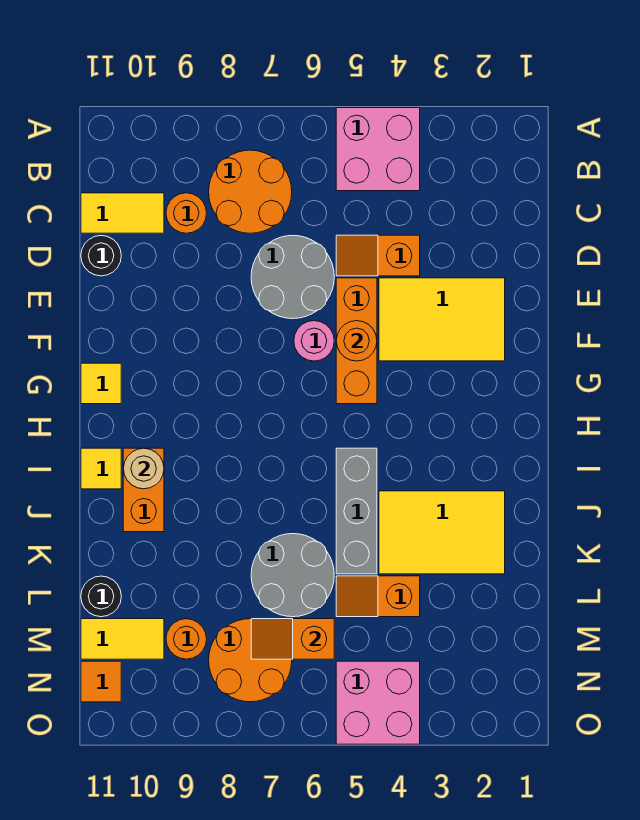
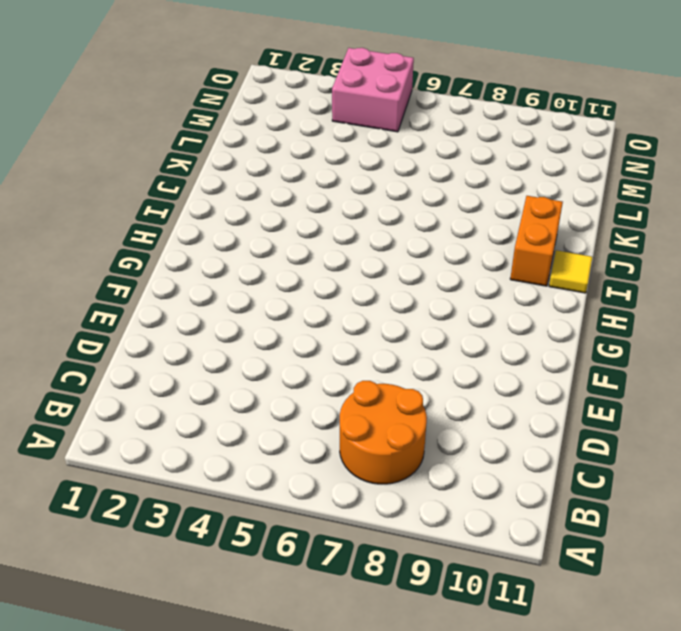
none -> pink 2x2 brick [336,108,420,191]
none -> orange 1x1 round brick [166,193,207,233]
none -> yellow 1x2 tile [81,193,164,233]

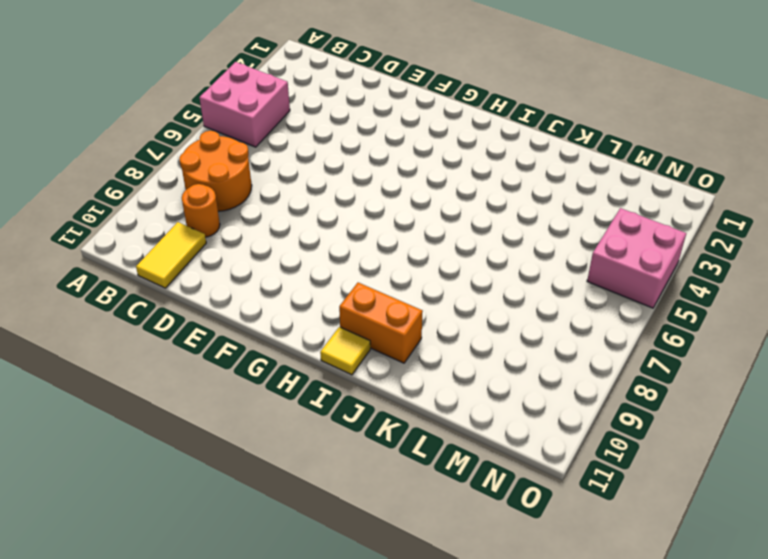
none -> orange 1x2 slope [336,235,420,276]
none -> grey 2x2 round brick [251,235,334,319]
none -> black 1x1 round brick [81,236,121,276]

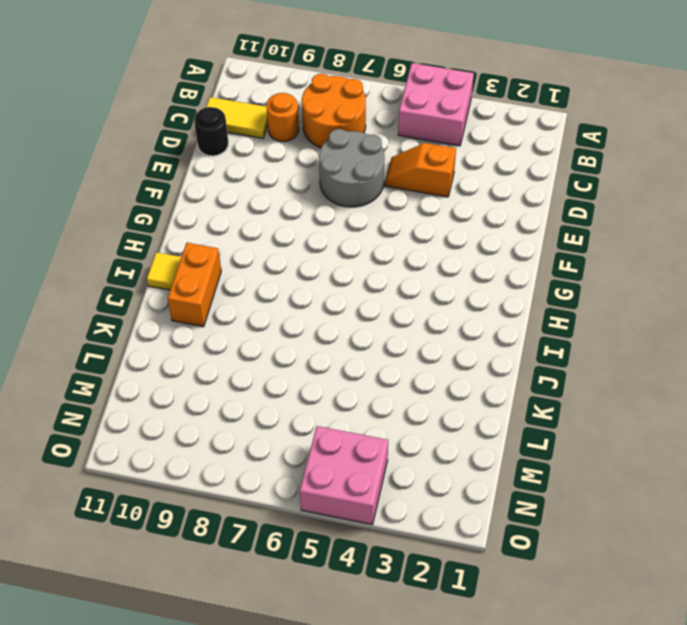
none -> yellow 2x3 tile [379,278,505,361]
none -> orange 1x3 brick [336,278,377,404]
none -> pink 1x1 round brick [294,321,334,361]

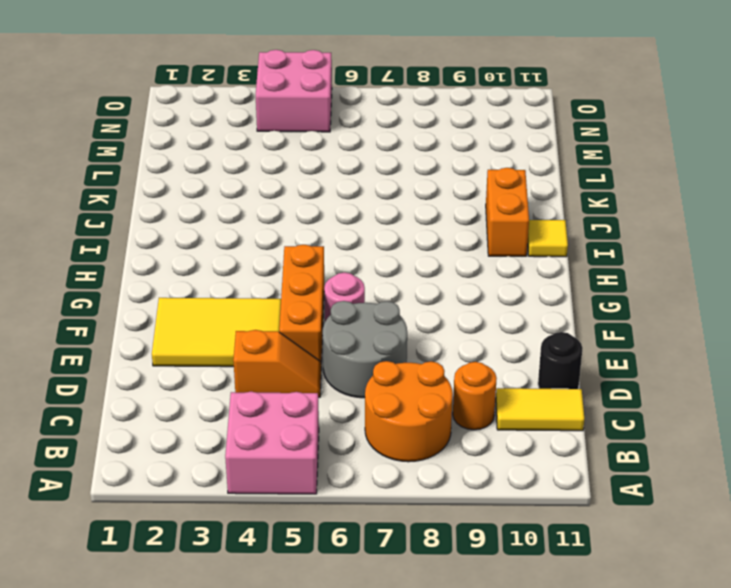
none -> yellow 1x1 tile [81,363,121,404]
none -> grey 1x3 brick [336,448,377,574]
none -> yellow 2x3 tile [379,491,505,574]

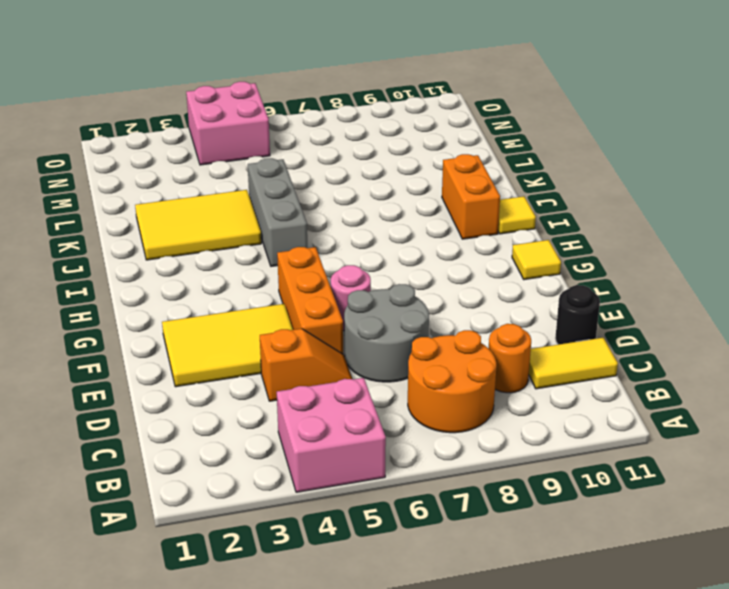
none -> grey 2x2 round brick [251,534,334,617]
none -> orange 1x2 slope [336,576,420,617]
none -> black 1x1 round brick [81,576,121,617]

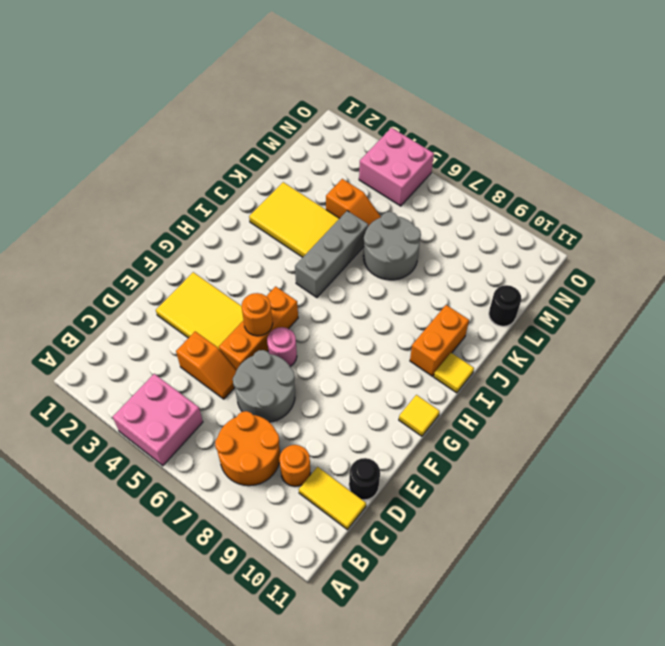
none -> orange 2x2 round brick [209,619,292,702]
none -> orange 1x1 round brick [166,619,207,659]
none -> yellow 1x2 tile [81,619,164,659]

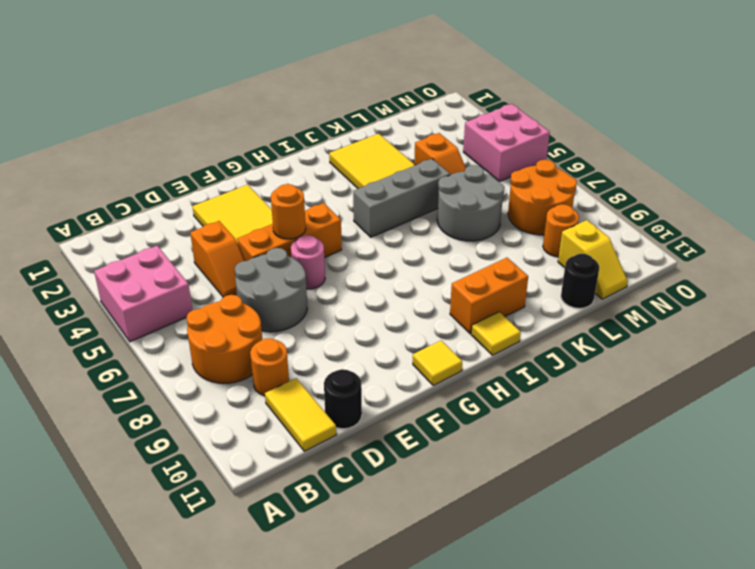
yellow 1x2 slope [558,220,628,299] -> yellow 1x2 tile [81,619,164,659]
none -> orange 1x1 tile [81,661,121,702]
none -> tan 1x1 round brick [123,448,164,489]
none -> orange 1x2 slope [251,619,334,659]

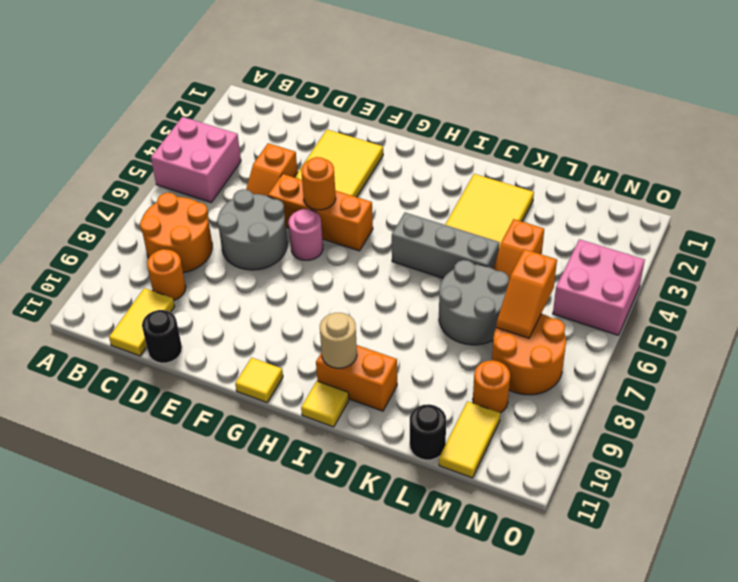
none -> orange 1x1 tile [81,661,121,702]

